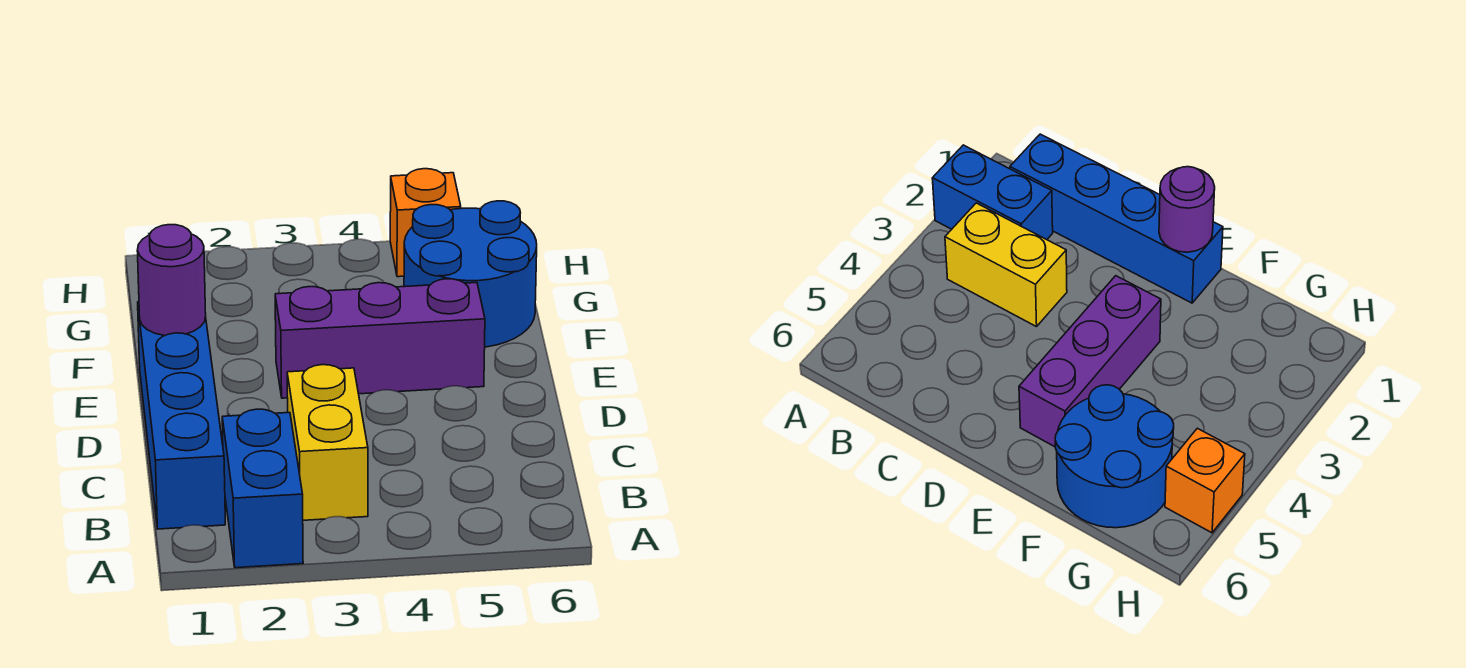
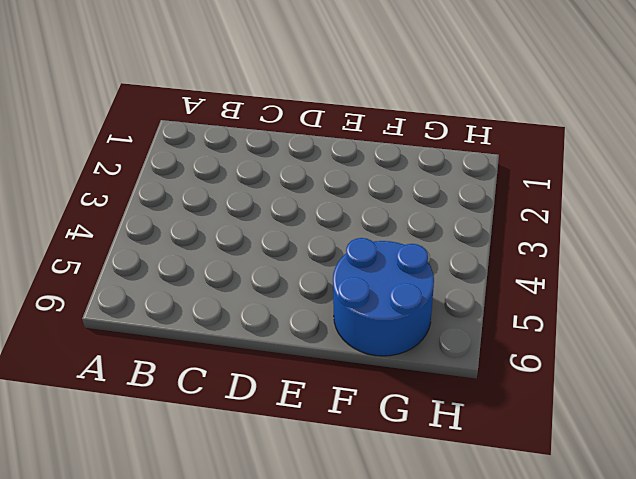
none -> blue 1x2 brick [222,409,303,568]
none -> blue 1x4 brick [138,301,225,529]

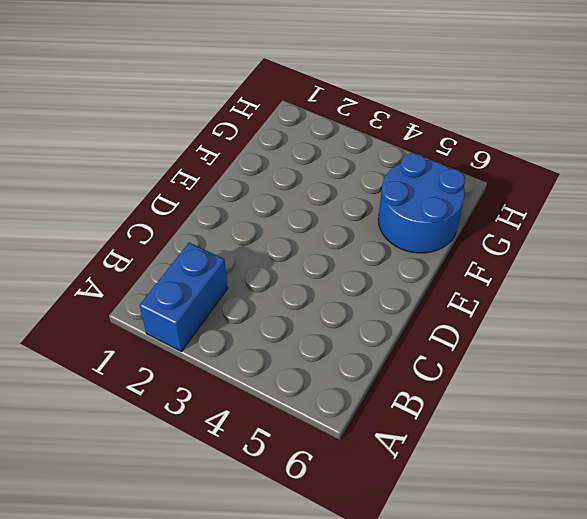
none -> blue 1x4 brick [138,301,225,529]
none -> yellow 1x2 brick [287,365,368,520]

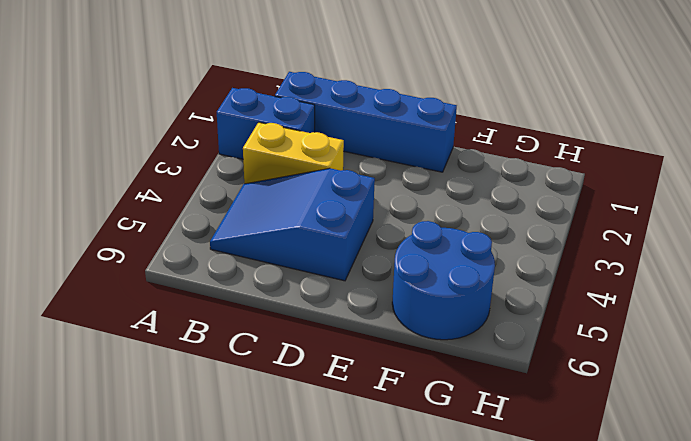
blue 2x3 slope [210,168,375,281] -> none
none -> purple 1x3 brick [275,279,485,398]
none -> orange 1x1 brick [390,169,461,277]

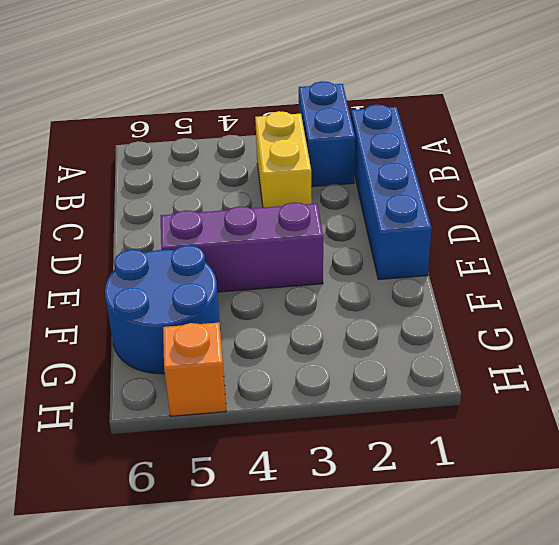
none -> purple 1x1 round brick [137,225,206,336]

